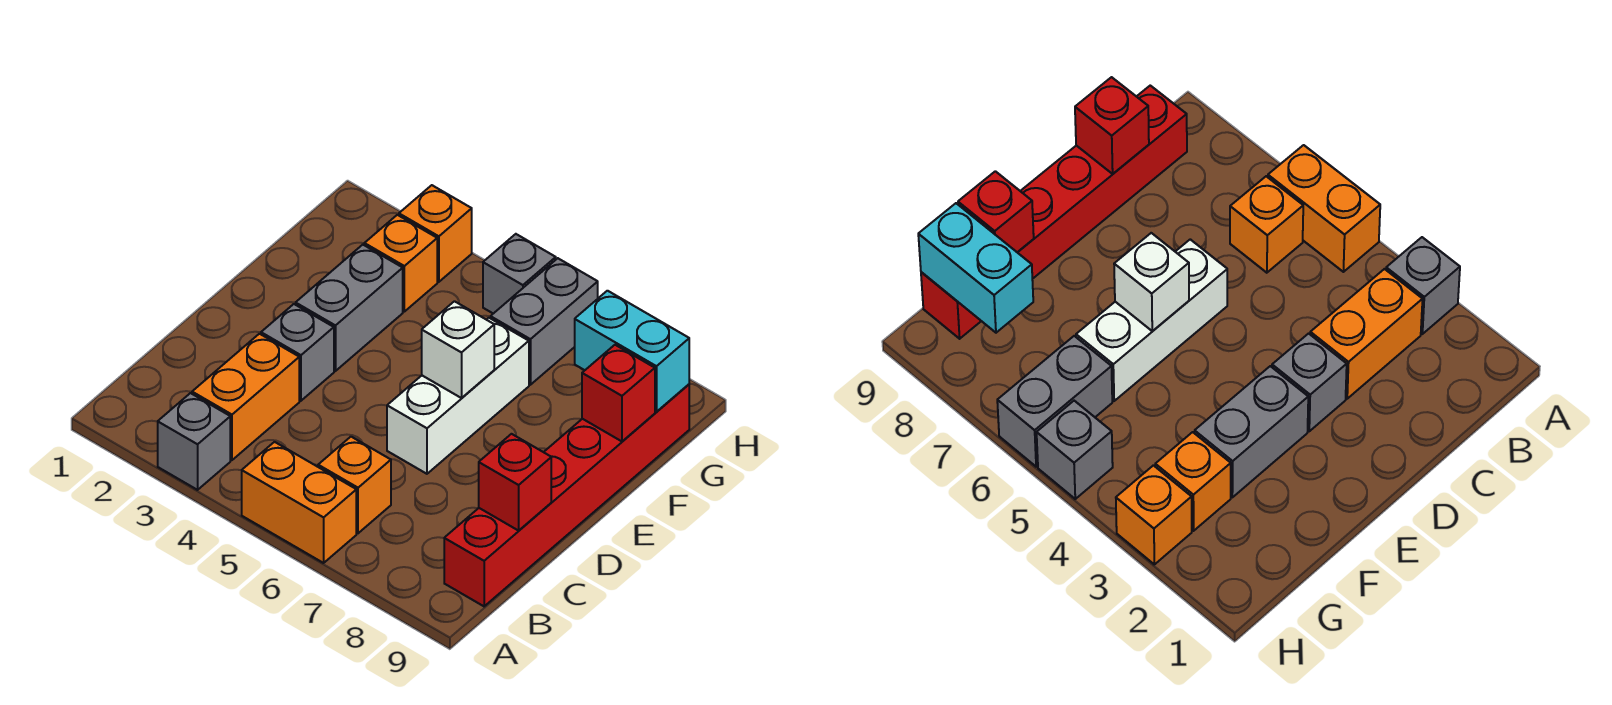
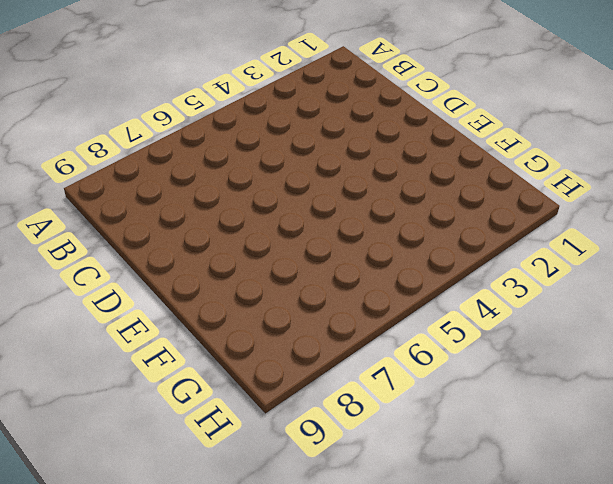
none -> grey 1x1 brick [158,393,230,490]
none -> orange 1x2 brick [242,442,356,563]
none -> orange 1x2 brick [192,334,299,460]

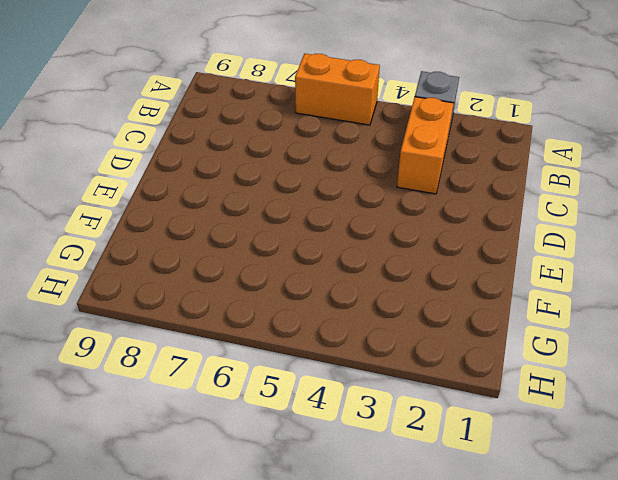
none -> orange 1x1 brick [318,437,391,533]
none -> red 1x6 brick [444,384,689,606]
none -> grey 1x1 brick [261,304,334,401]

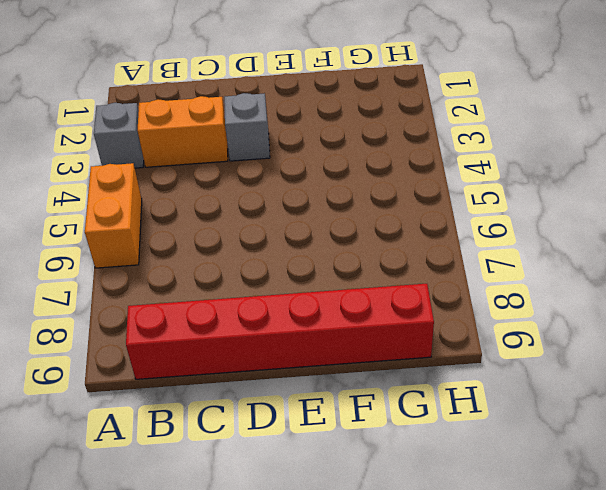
none -> orange 1x1 brick [318,437,391,533]
none -> white 1x3 brick [387,318,529,474]
none -> grey 1x2 brick [296,245,403,371]

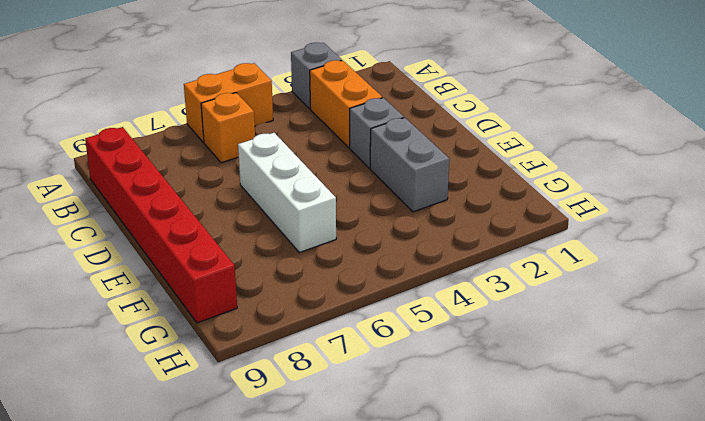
none -> orange 1x1 brick [364,215,437,312]
none -> grey 1x2 brick [491,258,598,385]
none -> orange 1x1 brick [399,185,472,282]

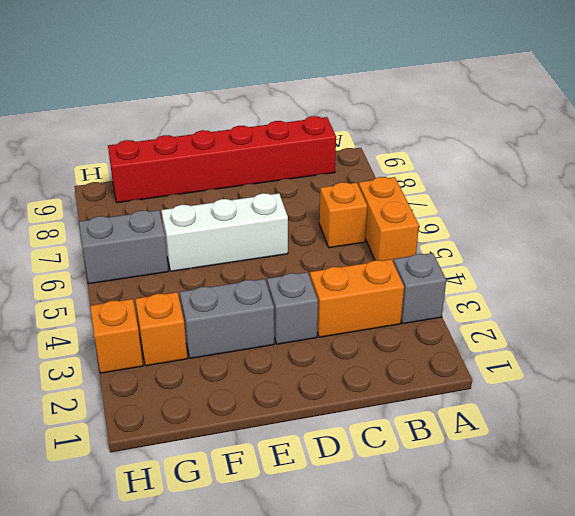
none -> grey 1x1 brick [483,234,556,314]
none -> red 1x1 brick [479,434,551,531]
none -> white 1x1 brick [422,301,494,398]

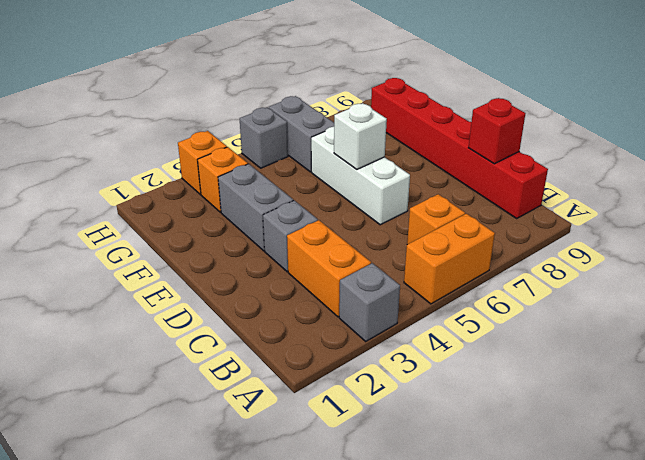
none -> red 1x1 brick [582,345,655,441]
none -> cyan 1x2 brick [575,291,689,412]

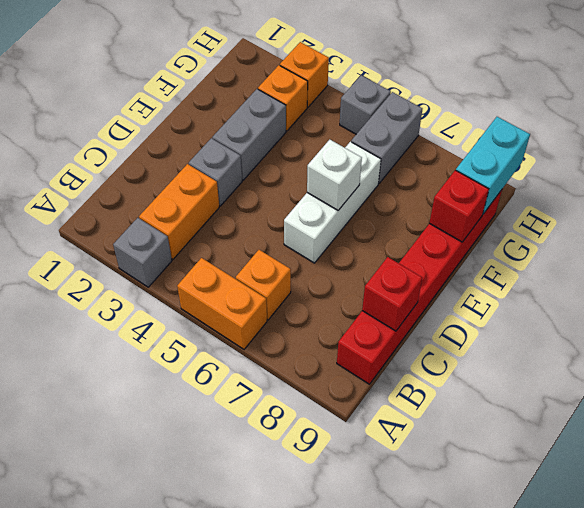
cyan 1x2 brick [456,117,530,214] -> cyan 1x2 brick turned to [575,291,689,412]

